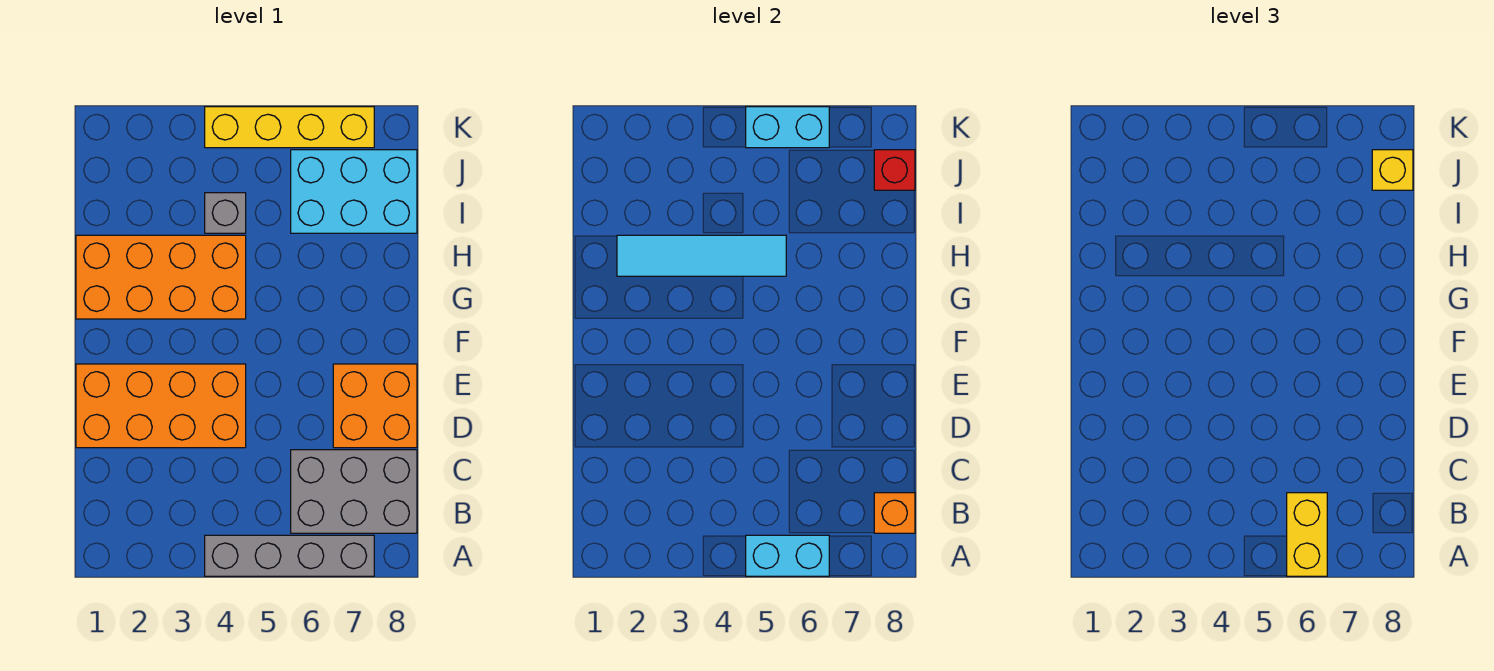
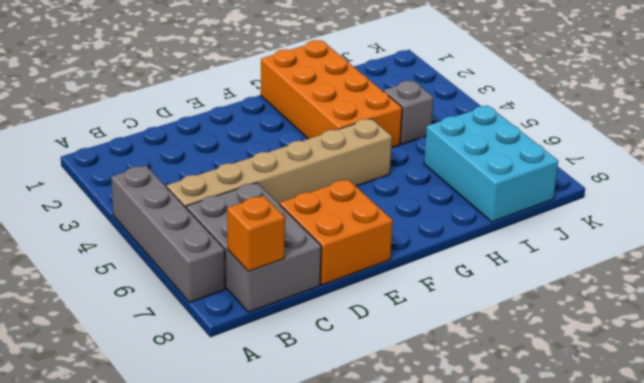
tan 1x6 brick [167,119,392,207] -> none
none -> orange 2x4 brick [76,364,246,448]
none -> yellow 1x4 brick [205,107,374,148]
none -> cyan 1x2 brick [746,535,829,576]

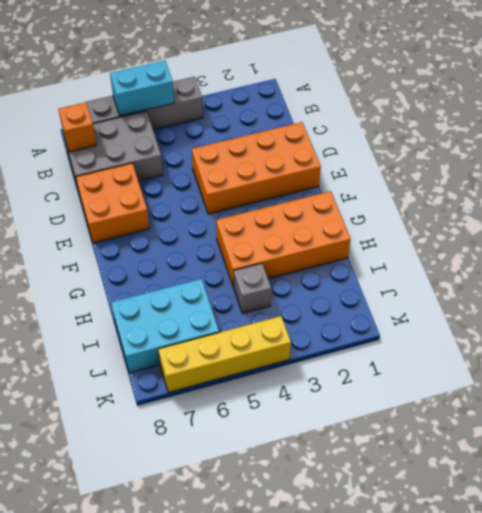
none -> cyan 1x4 tile [617,235,786,276]
none -> red 1x1 brick [874,150,915,190]
none -> cyan 1x2 brick [746,107,829,148]

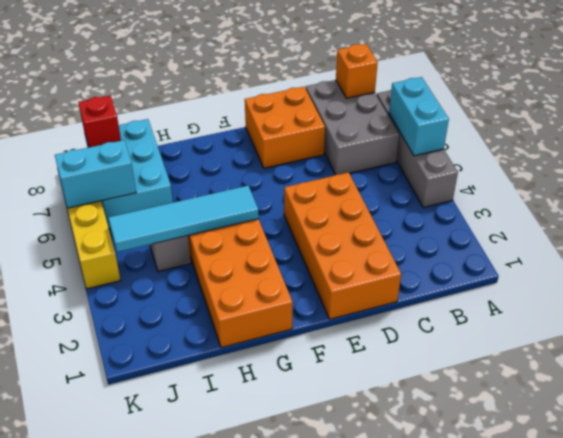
cyan 1x4 tile [108,186,259,252] -> cyan 1x4 tile turned to [617,235,786,276]
cyan 1x2 brick [55,140,136,208] -> cyan 1x2 brick turned to [746,107,829,148]
none -> yellow 1x2 brick [1287,493,1327,576]
none -> yellow 1x1 brick [1372,150,1413,190]

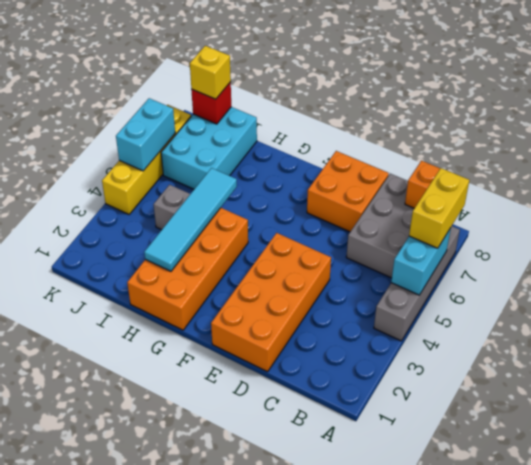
yellow 1x2 brick [409,168,469,248] -> yellow 1x2 brick turned to [1287,493,1327,576]

